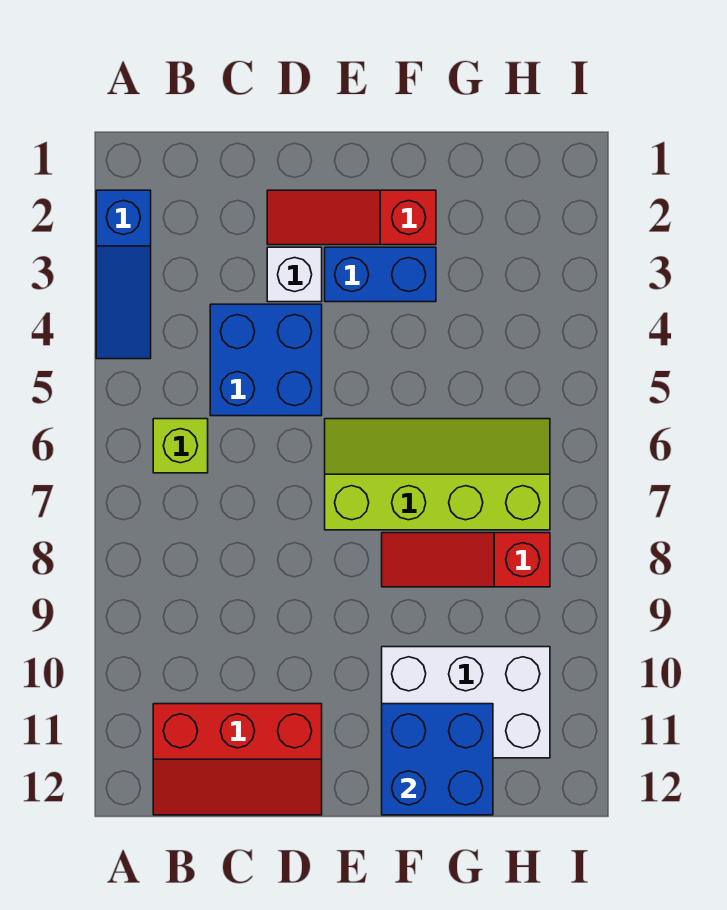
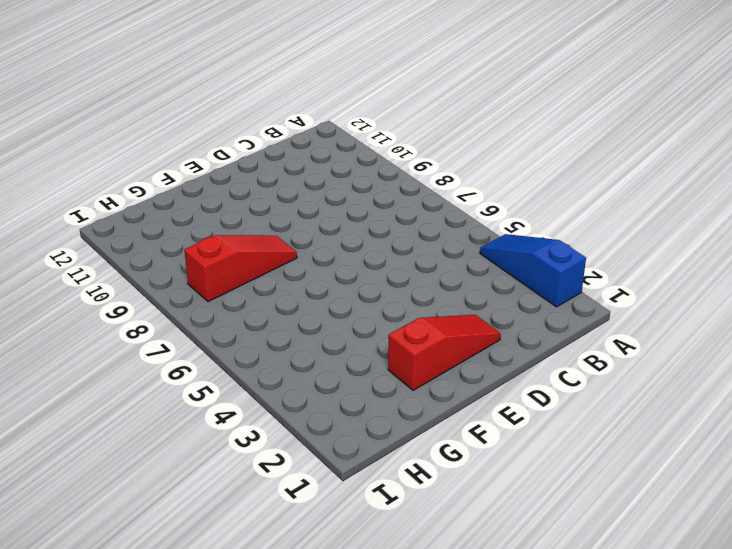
none -> lime 1x1 brick [153,419,208,473]
none -> red 2x3 slope [153,704,322,815]

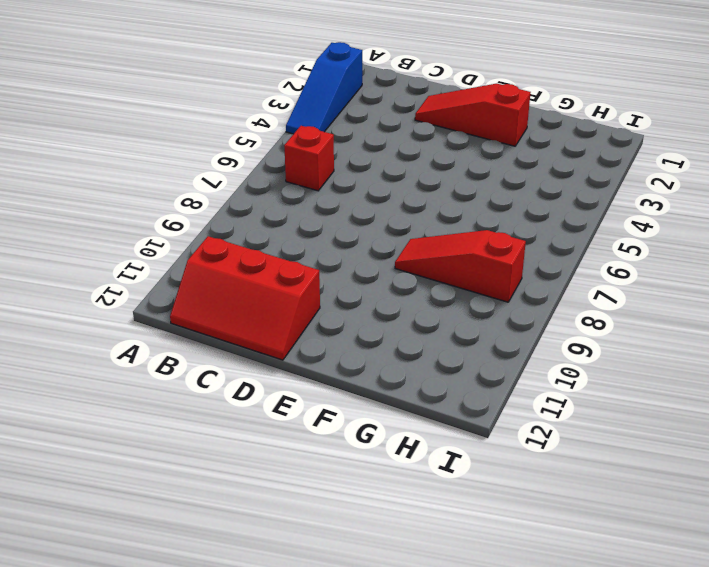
red 1x1 brick [284,126,334,191] -> lime 1x1 brick [153,419,208,473]
none -> blue 2x2 brick [210,304,322,416]
none -> white 1x1 brick [267,247,322,302]

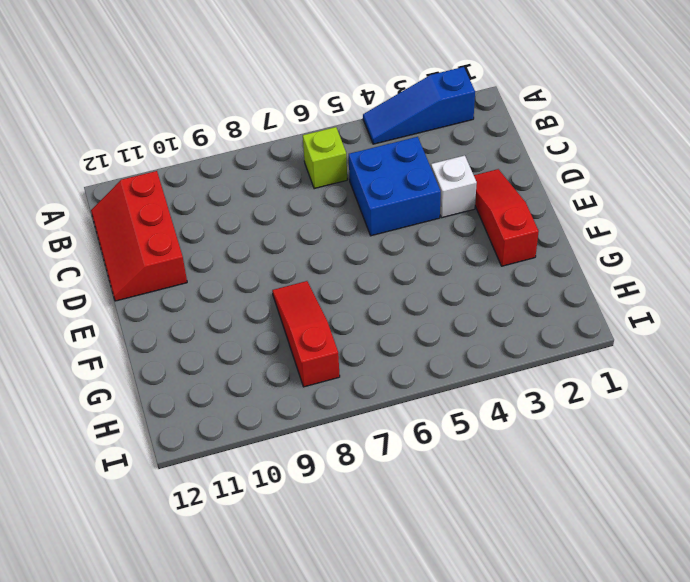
none -> blue 1x2 brick [325,247,436,302]
none -> lime 2x4 slope [325,419,550,530]

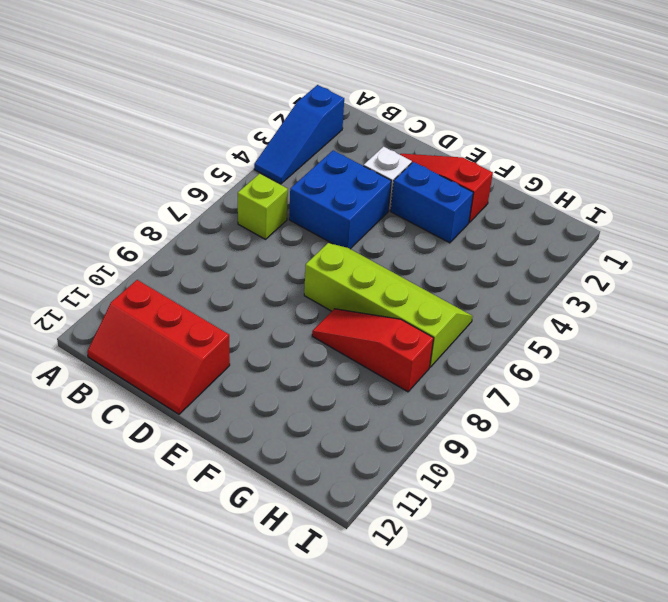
none -> white 2x3 brick [382,647,550,758]
none -> blue 2x2 brick [382,704,493,815]

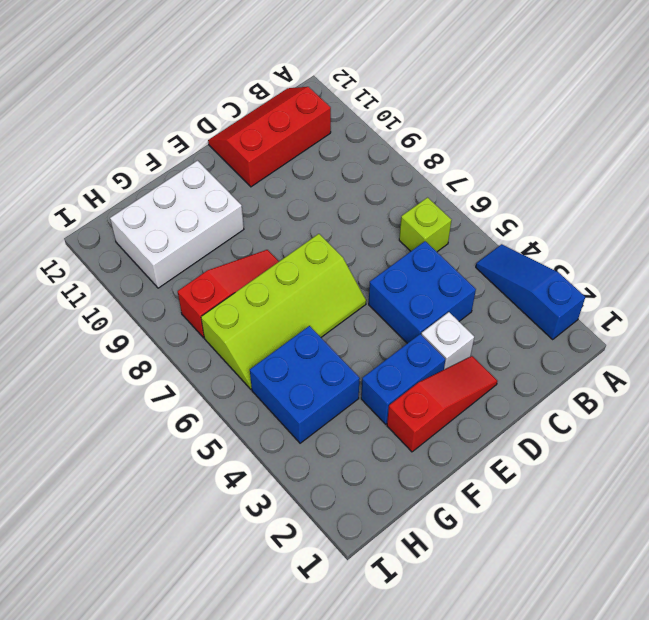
blue 2x2 brick [250,326,360,443] -> blue 2x2 brick moved to [382,704,493,815]

